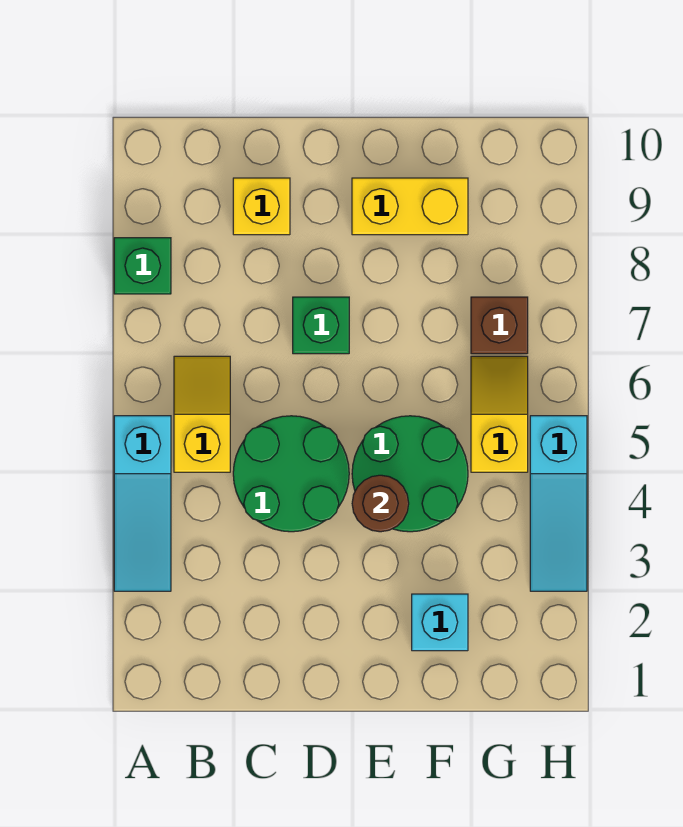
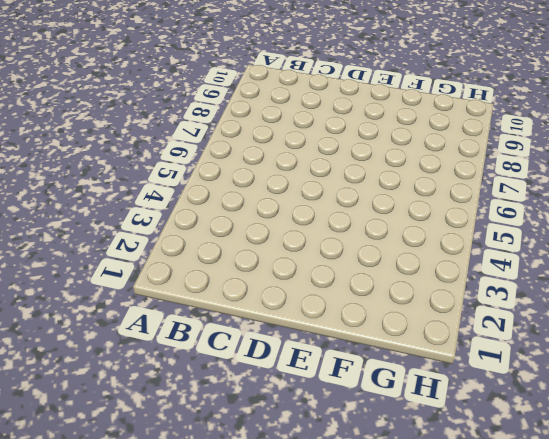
none -> cyan 1x3 slope [114,416,171,591]
none -> green 1x1 brick [114,238,171,294]
none -> yellow 1x2 slope [174,356,230,472]

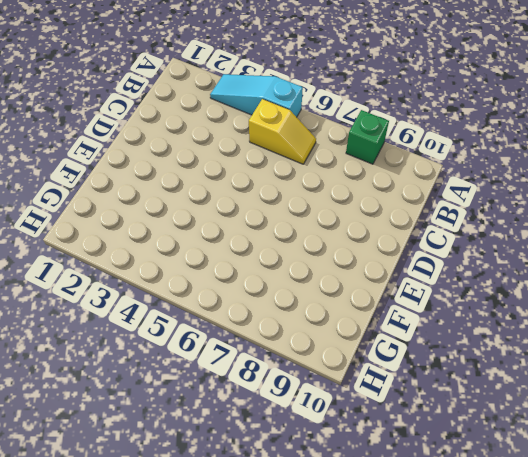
none -> green 2x2 round brick [233,416,349,532]
none -> yellow 1x1 brick [233,178,290,235]
none -> green 1x1 brick [293,297,349,354]

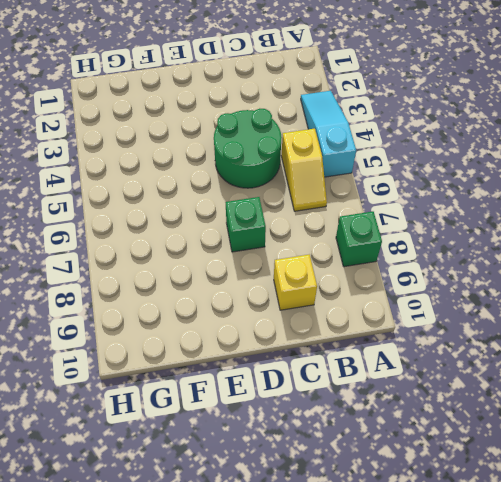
none -> green 2x2 round brick [352,416,468,532]
none -> yellow 1x2 brick [352,178,468,235]
none -> cyan 1x1 brick [412,594,468,651]

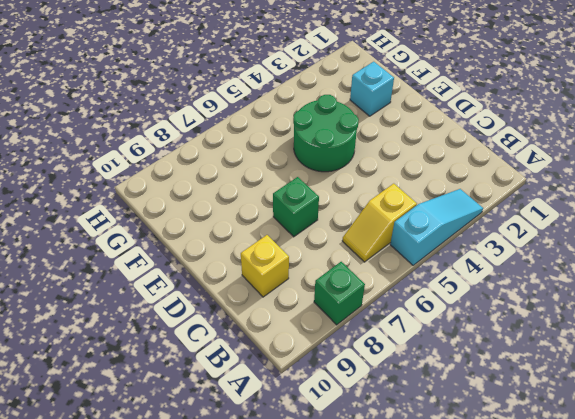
none -> green 2x2 round brick [233,416,349,532]
none -> yellow 1x2 brick [352,178,468,235]
none -> yellow 1x2 slope [471,356,528,472]

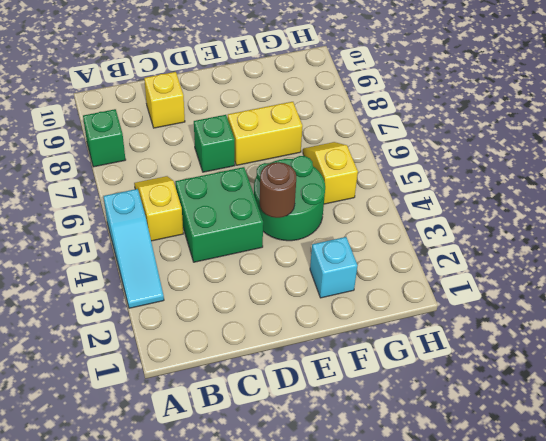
green 2x2 brick [175,167,263,262] -> green 2x2 round brick [233,416,349,532]
yellow 1x2 brick [228,102,303,165] -> yellow 1x2 brick moved to [352,178,468,235]
none -> brown 1x1 brick [471,297,528,354]
none -> cyan 1x3 slope [530,416,587,591]

